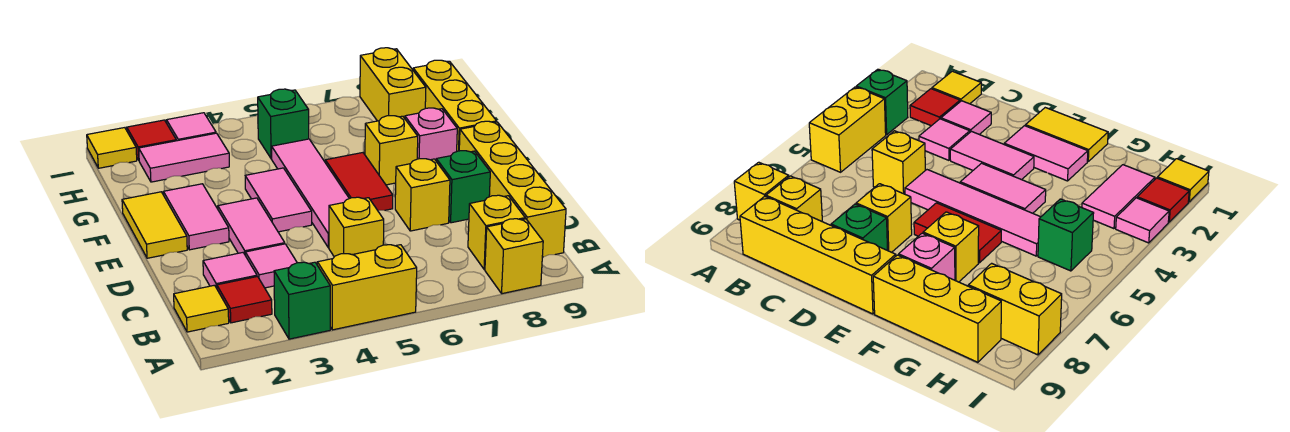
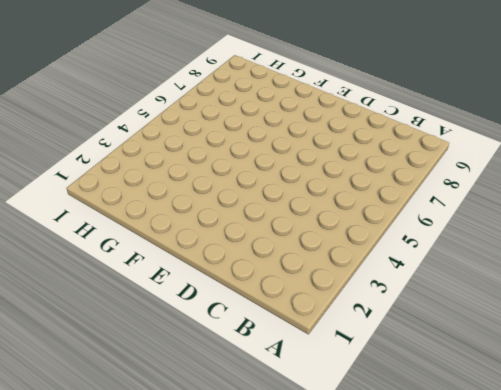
none -> green 1x1 brick [274,262,330,339]
none -> yellow 1x2 brick [317,245,417,330]
none -> yellow 1x1 brick [485,219,543,294]

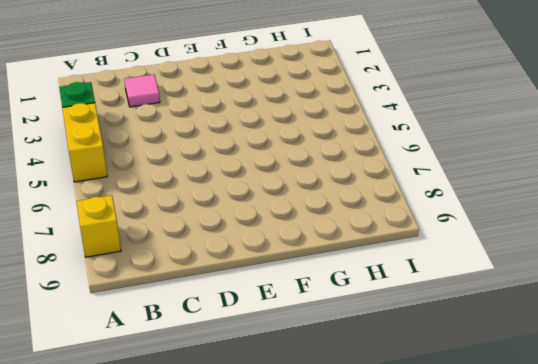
none -> yellow 1x1 tile [174,285,229,332]
none -> red 1x1 tile [217,277,272,323]
none -> yellow 1x1 brick [468,195,525,269]

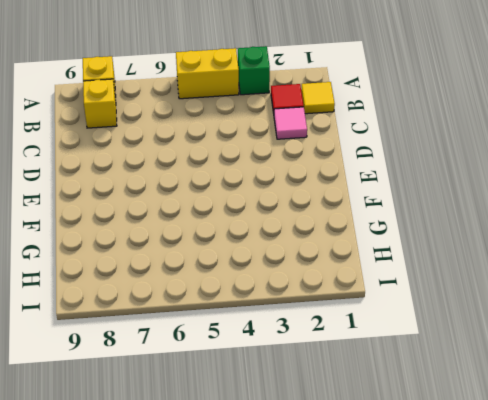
none -> yellow 1x4 brick [459,121,566,257]
none -> pink 1x1 tile [245,244,297,288]
none -> yellow 1x1 brick [329,197,384,257]

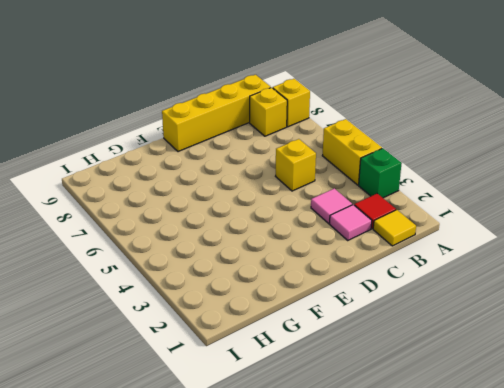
none -> pink 1x2 tile [218,198,285,254]
none -> pink 1x4 tile [272,139,349,248]
none -> yellow 1x1 brick [395,159,450,231]

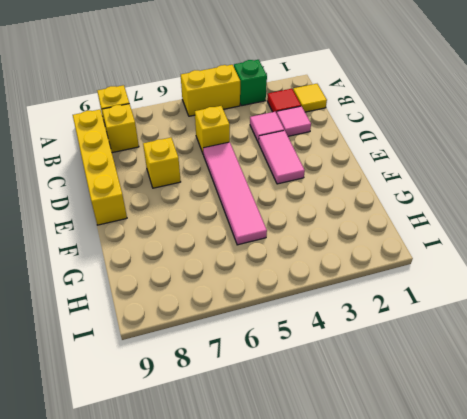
none -> green 1x1 brick [436,151,490,223]
none -> yellow 1x2 tile [122,192,187,258]
none -> pink 1x2 tile [164,184,229,250]

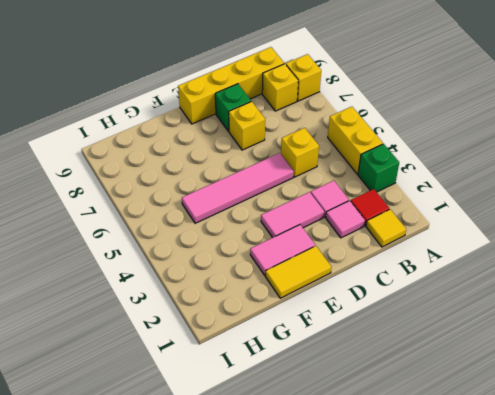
none -> pink 1x2 tile [245,168,312,232]
none -> red 1x2 tile [325,153,393,211]
none -> yellow 1x1 brick [365,116,418,185]

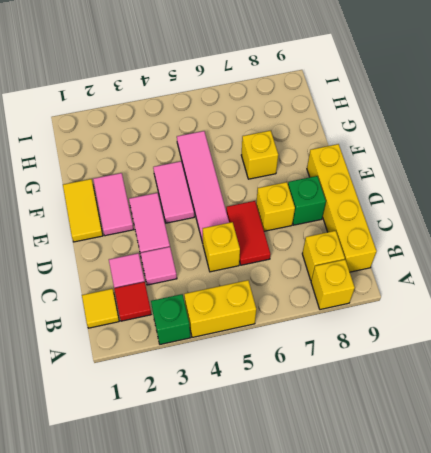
red 1x2 tile [226,201,271,265] -> red 1x2 tile moved to [325,153,393,211]
none -> pink 1x1 brick [405,108,457,160]
none -> yellow 1x3 brick [413,60,497,151]
none -> pink 1x2 tile [139,133,229,182]

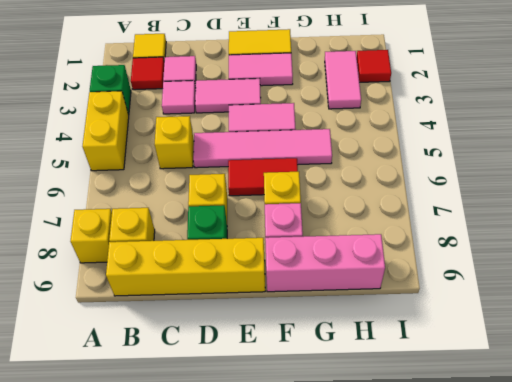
pink 1x3 brick [265,234,385,292] -> yellow 1x3 brick [413,60,497,151]
none -> green 1x1 brick [258,89,309,159]
none -> yellow 1x2 brick [360,48,426,121]
none -> yellow 1x1 tile [87,128,137,168]

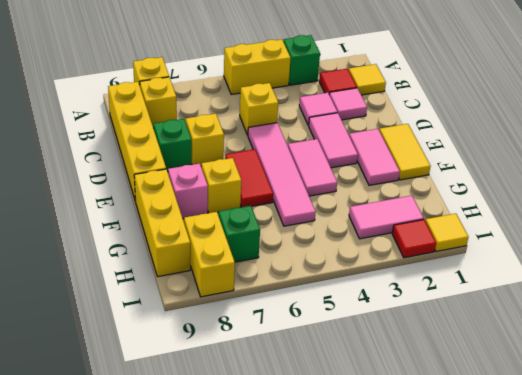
green 1x1 brick [218,206,260,262] -> green 1x1 brick moved to [258,89,309,159]
none -> pink 1x1 tile [167,113,216,141]

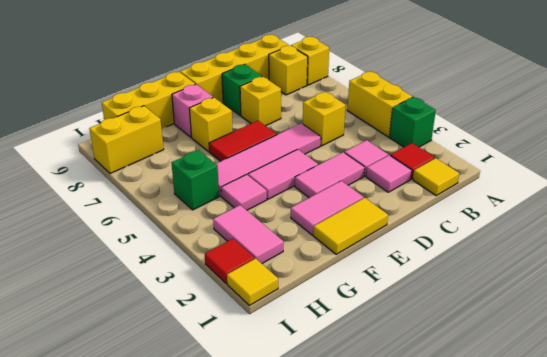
pink 1x1 tile [221,174,267,210] -> pink 1x1 tile moved to [167,113,216,141]

